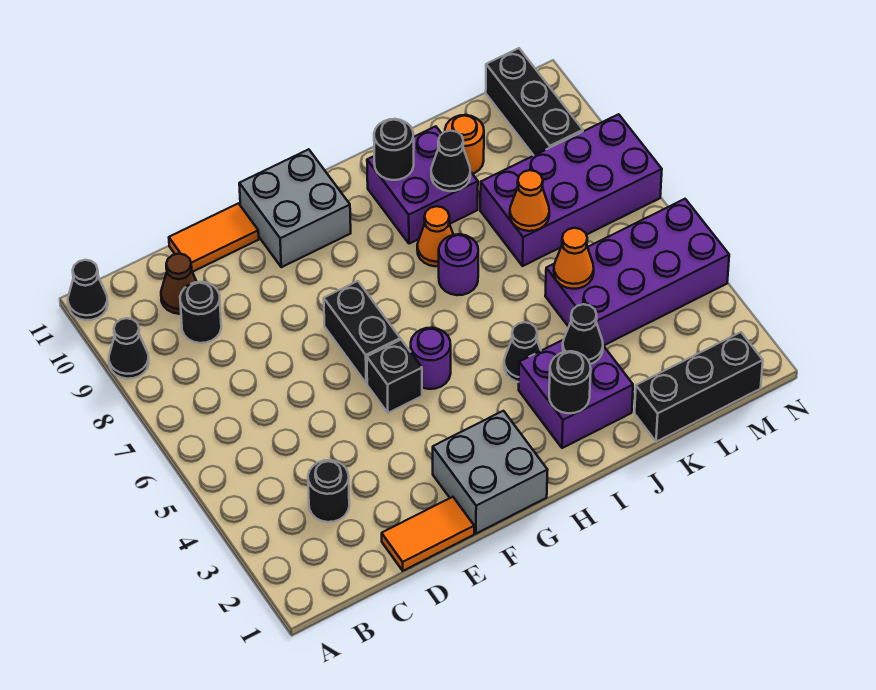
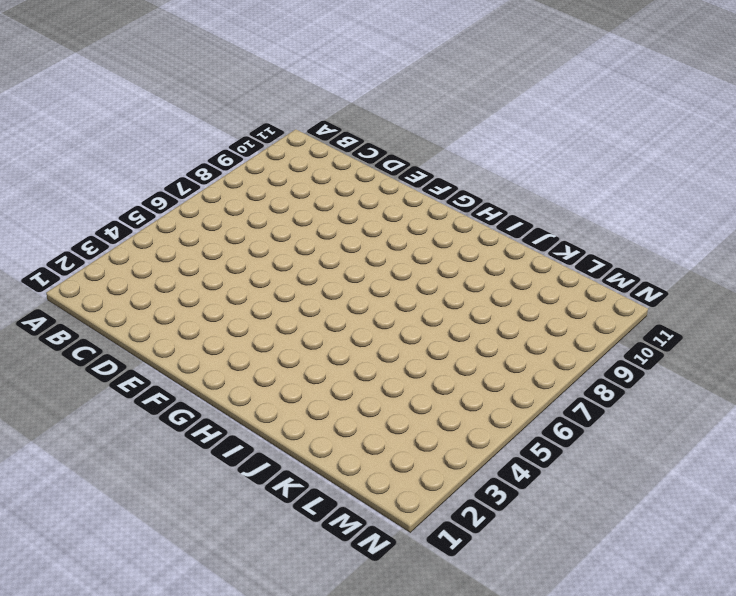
none -> black 1x1 cone [109,318,149,379]
none -> black 1x1 cone [68,260,108,320]
none -> black 1x1 round brick [308,460,349,522]

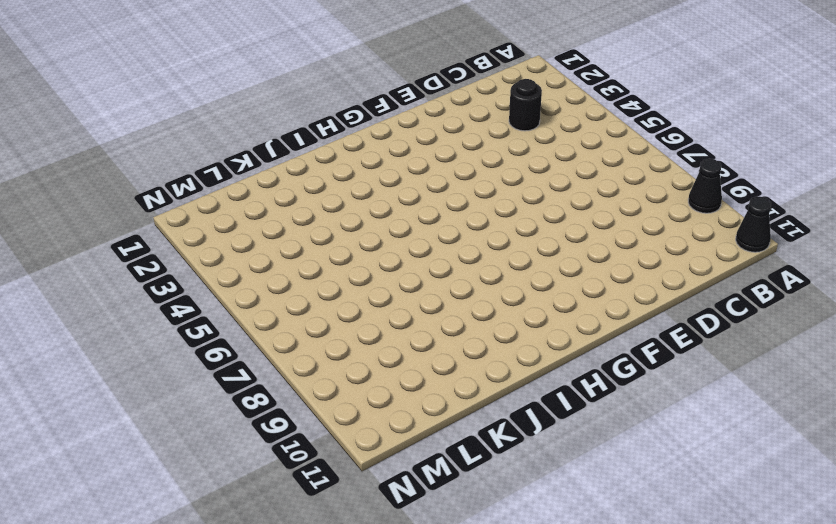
none -> black 1x1 round brick [180,282,221,343]
none -> brown 1x1 cone [161,254,197,314]
none -> orange 1x2 tile [382,497,474,571]

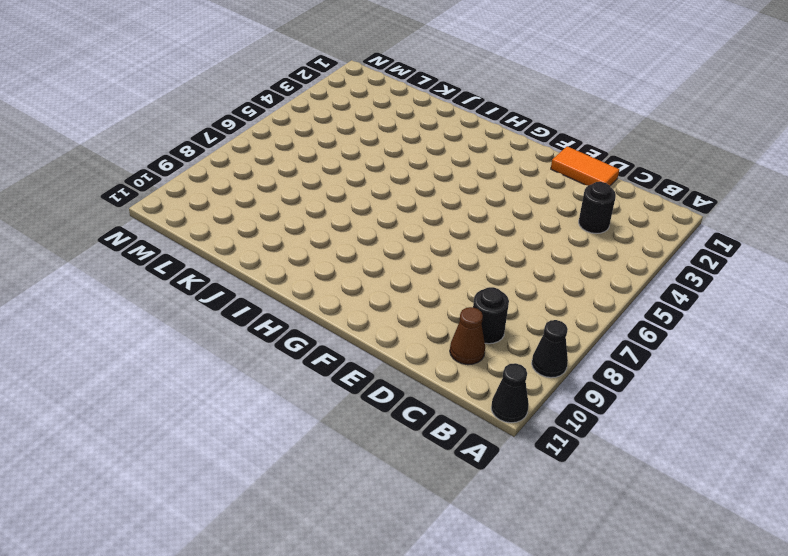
none -> orange 1x2 tile [169,203,259,272]
none -> grey 2x2 brick [433,411,548,534]
none -> black 1x1 brick [367,340,422,413]

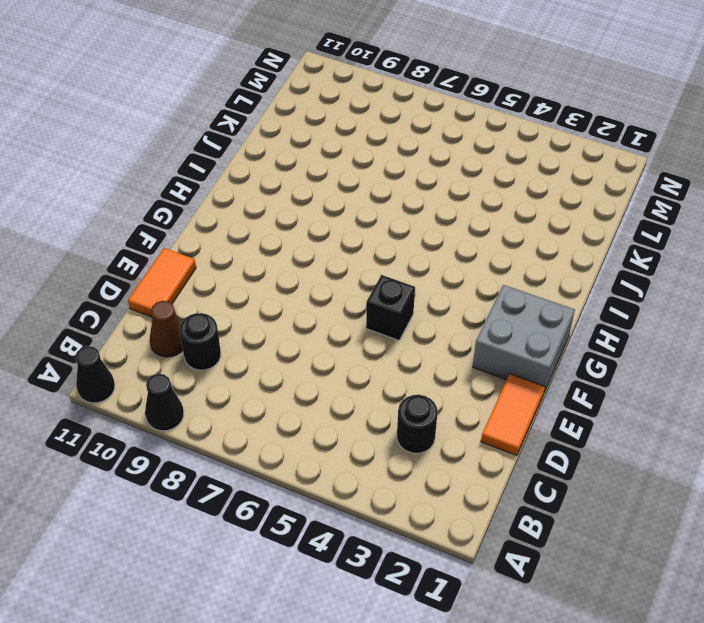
none -> black 1x2 brick [324,281,400,383]
none -> grey 2x2 brick [239,149,351,267]
none -> purple 1x1 round brick [411,328,451,389]

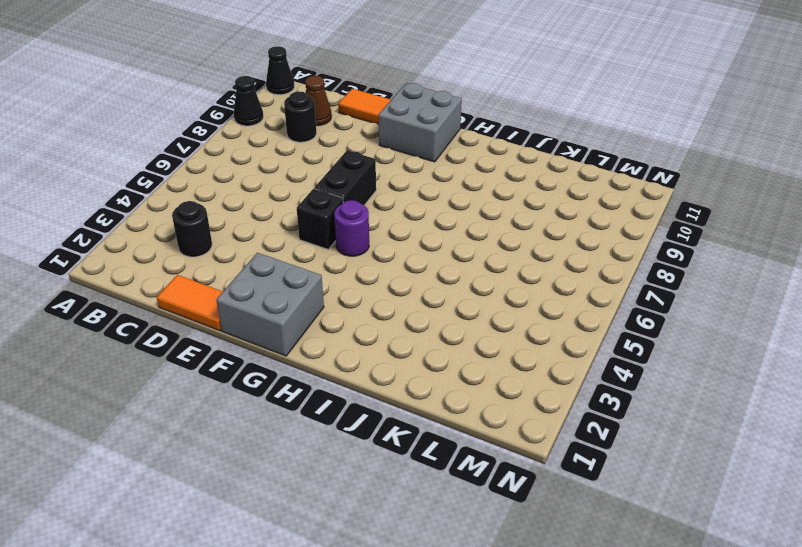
none -> purple 2x2 brick [519,340,633,448]
none -> black 1x1 cone [504,322,541,382]
none -> purple 1x1 round brick [439,234,478,295]

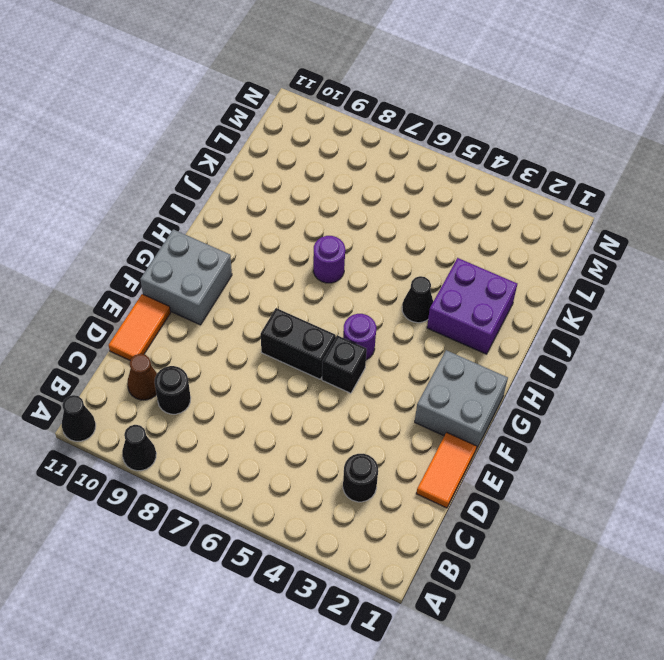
none -> orange 1x1 cone [417,206,453,266]
none -> purple 2x2 brick [367,126,478,244]
none -> black 1x3 brick [635,332,763,442]

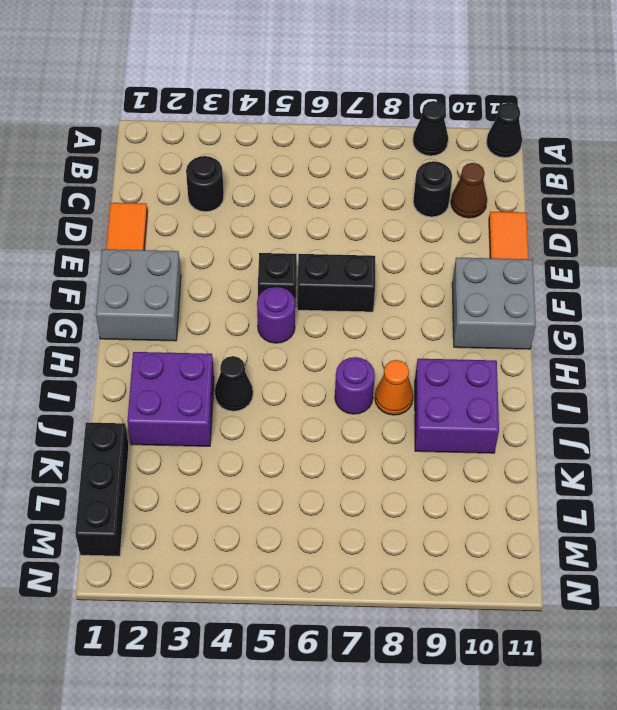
none -> purple 2x4 brick [545,199,729,346]
none -> purple 2x4 brick [480,114,662,266]
none -> orange 1x1 round brick [445,115,484,174]

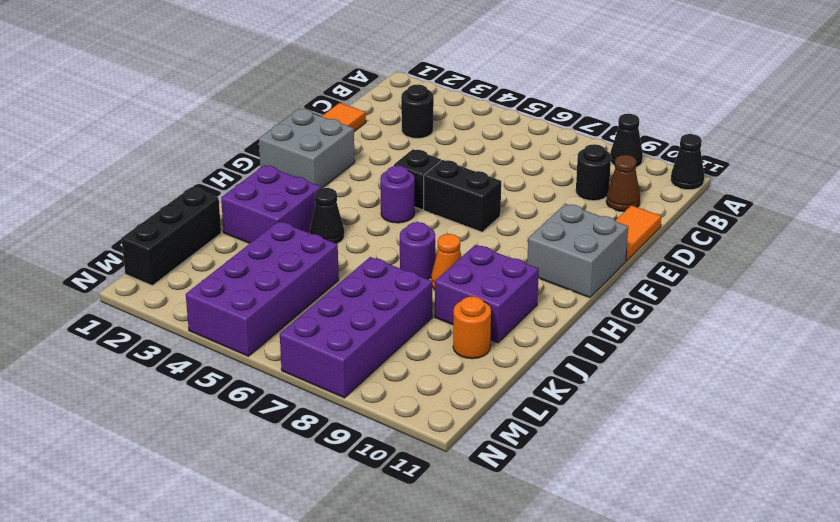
none -> black 1x3 brick [486,48,583,155]
none -> black 1x1 round brick [549,351,591,413]
none -> black 1x1 round brick [374,119,414,180]

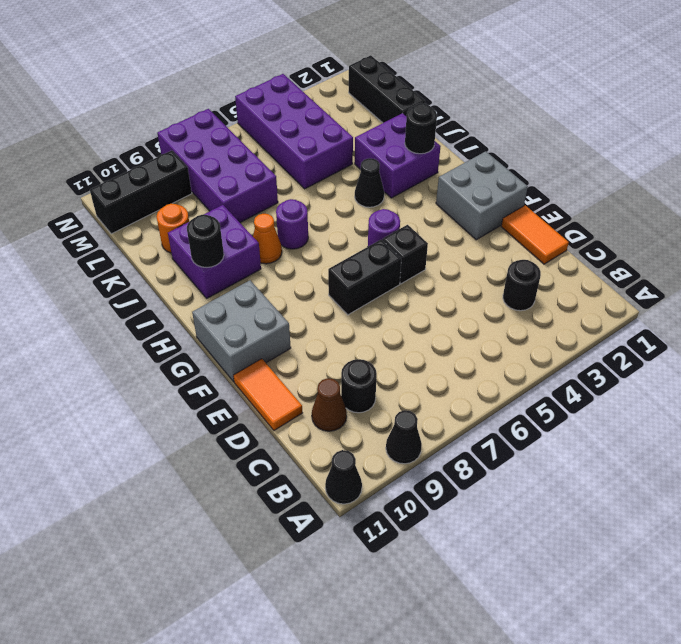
none -> black 1x1 cone [563,304,603,364]
none -> black 1x1 cone [431,131,470,191]
none -> orange 1x1 cone [554,228,594,289]

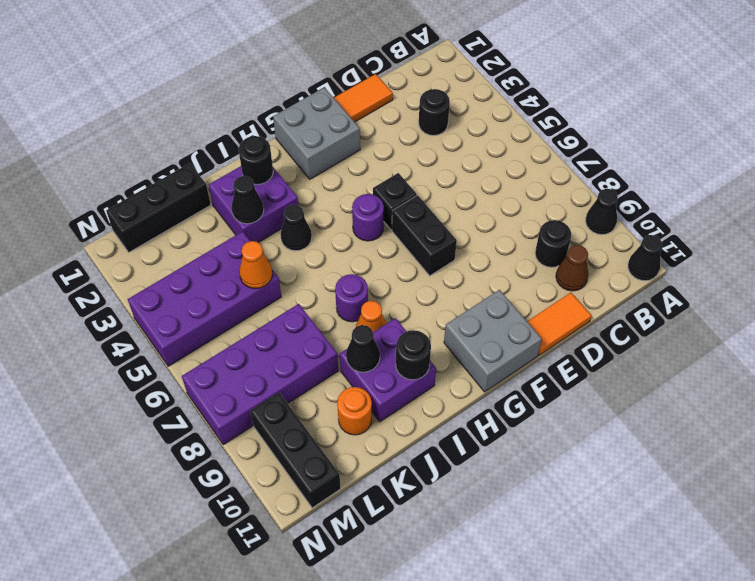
none -> orange 1x1 cone [510,170,549,231]

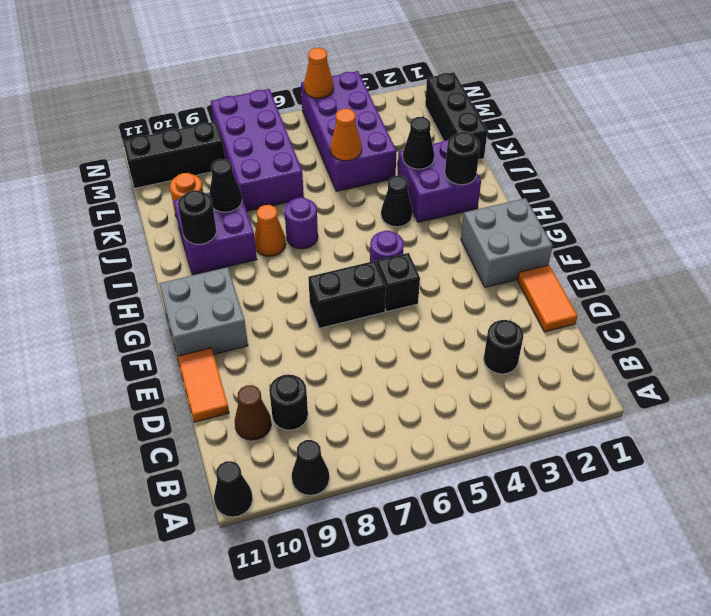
orange 1x1 cone [304,48,334,98] -> orange 1x1 cone moved to [510,170,549,231]

